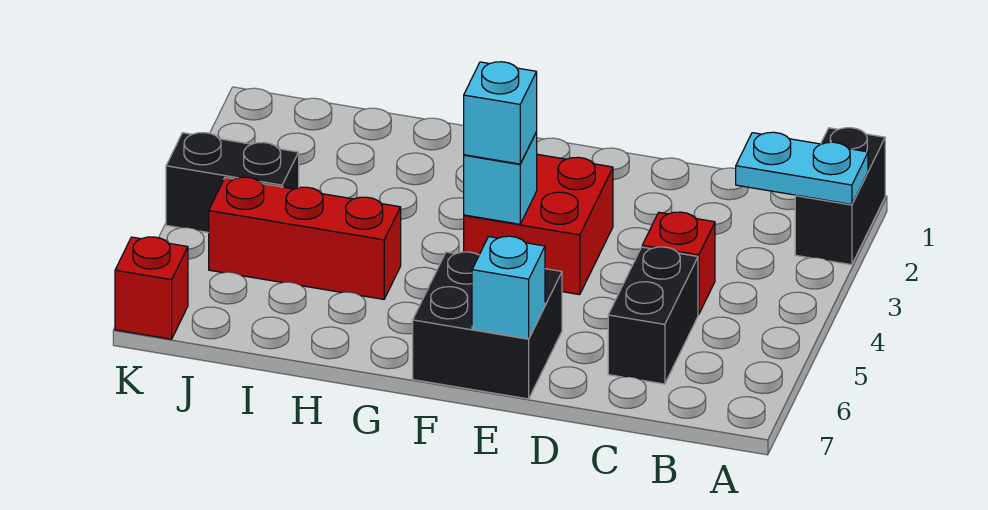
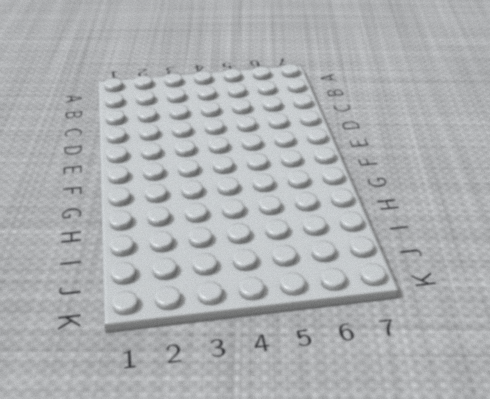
none -> black 1x2 brick [795,128,885,265]
none -> red 1x1 brick [642,212,715,314]
none -> black 1x2 brick [608,247,698,384]

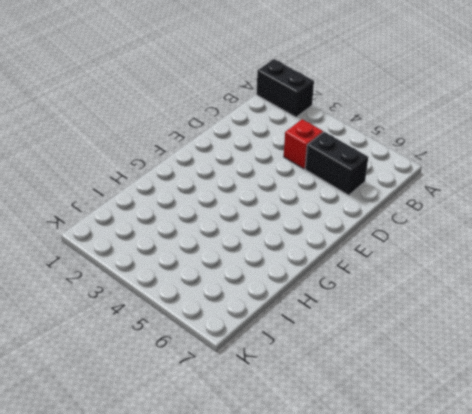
none -> red 2x2 brick [464,154,613,295]
none -> black 2x2 brick [413,252,562,399]
none -> red 1x3 brick [209,177,401,299]

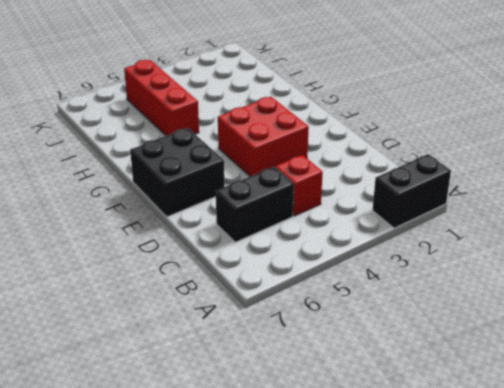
none -> black 1x2 brick [166,133,299,233]
none -> red 1x1 brick [115,237,188,339]
none -> cyan 1x2 plate [736,132,868,205]

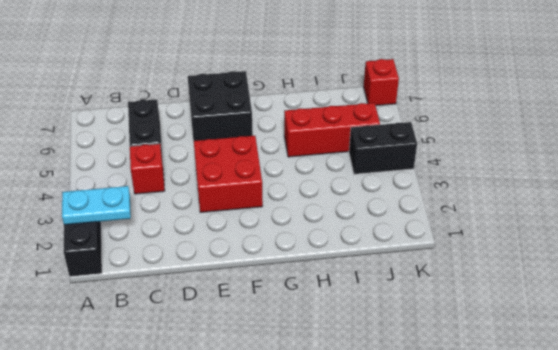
none -> cyan 1x1 brick [472,236,545,339]
none -> cyan 1x1 brick [464,132,537,224]
none -> cyan 1x1 brick [464,62,537,164]

